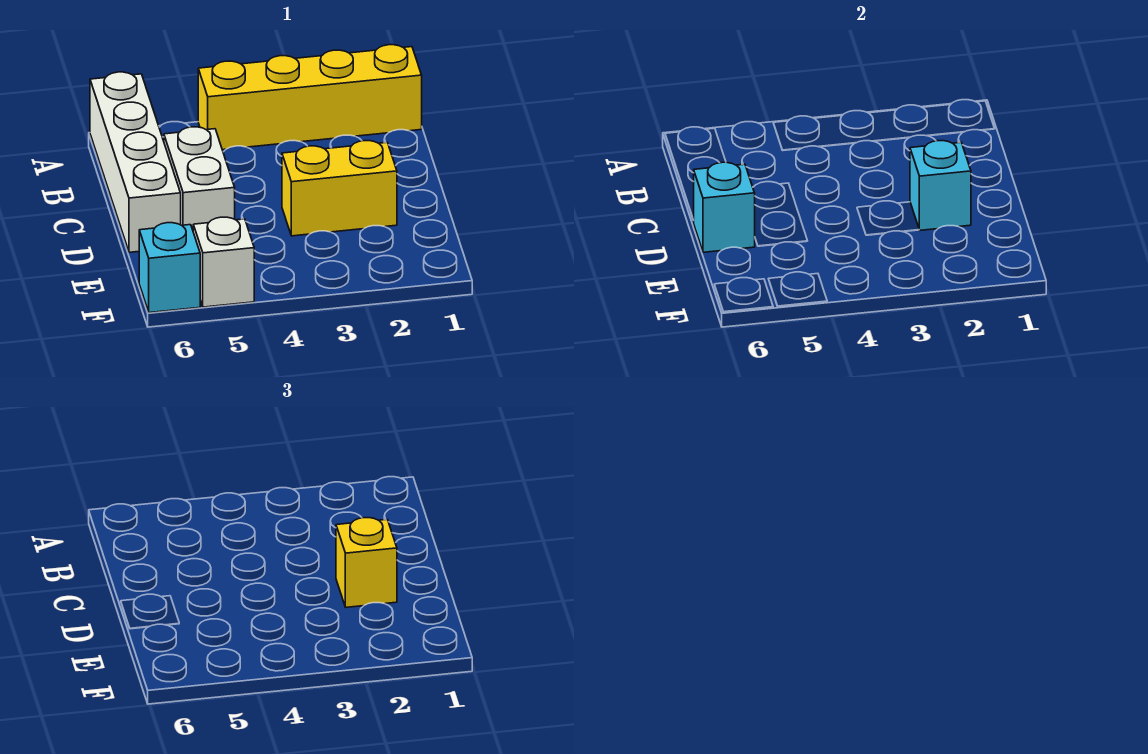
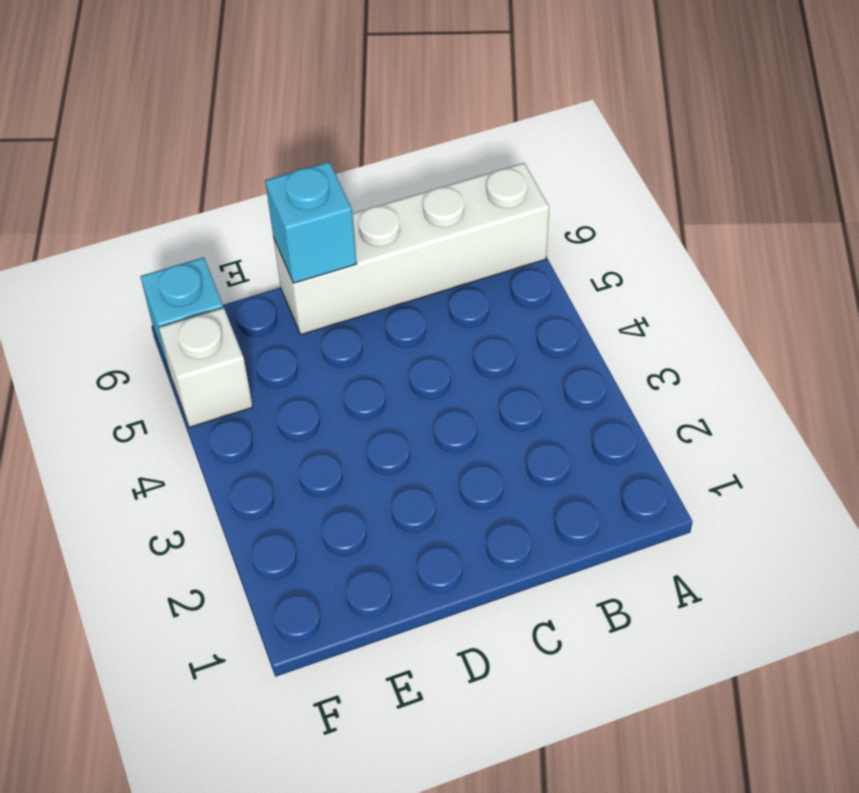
none -> yellow 1x4 brick [198,45,422,150]
none -> white 1x2 brick [164,127,235,230]

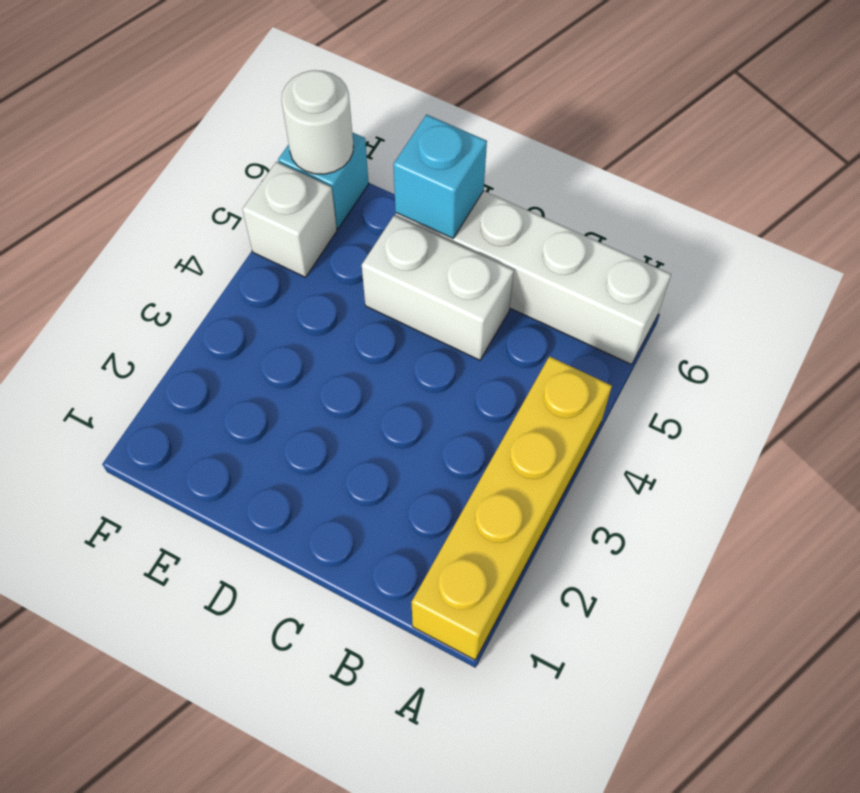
white 1x1 round brick [282,70,353,174] -> none
none -> yellow 1x2 brick [282,141,397,236]
none -> cyan 1x1 brick [910,141,971,230]

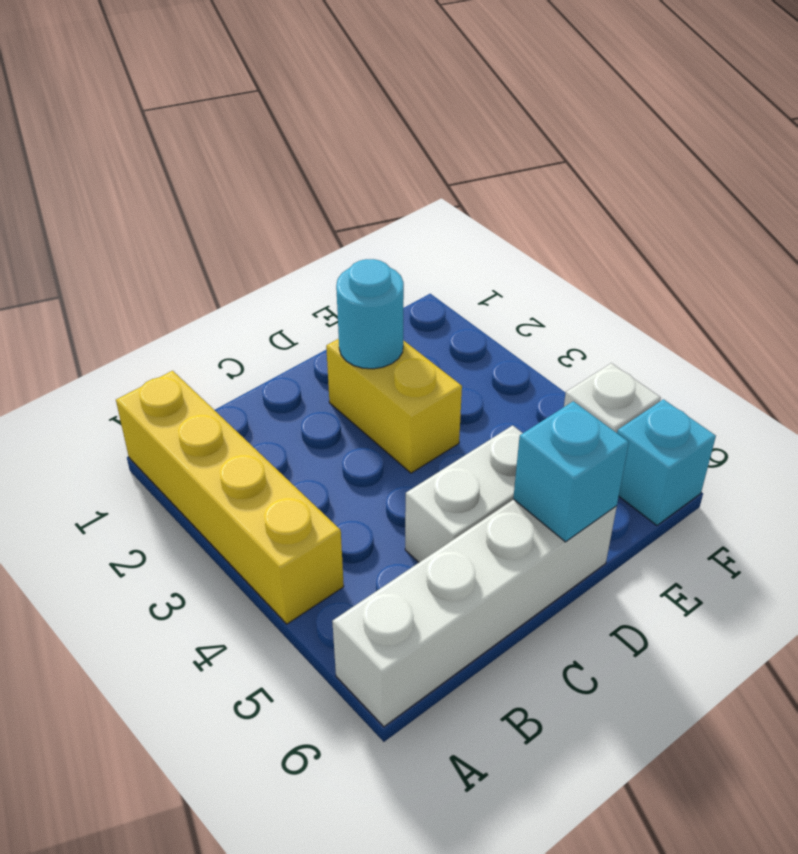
cyan 1x1 round brick [336,259,404,369] -> cyan 1x1 brick [910,141,971,230]
none -> yellow 1x1 brick [336,518,397,607]

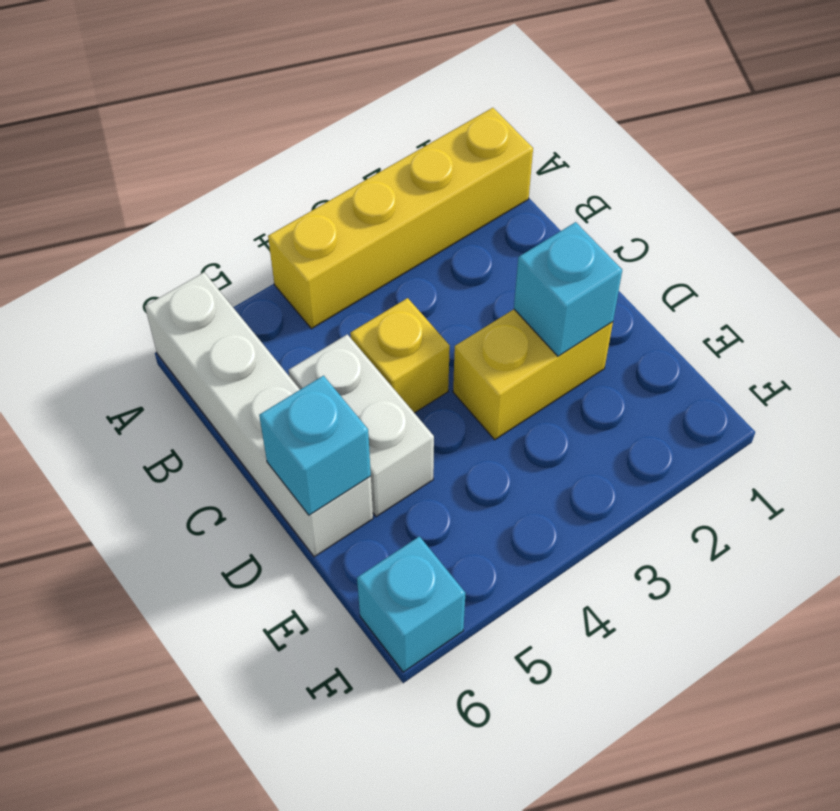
yellow 1x1 brick [350,298,450,413] -> yellow 1x1 brick moved to [336,518,397,607]
none -> white 1x1 brick [193,217,254,307]

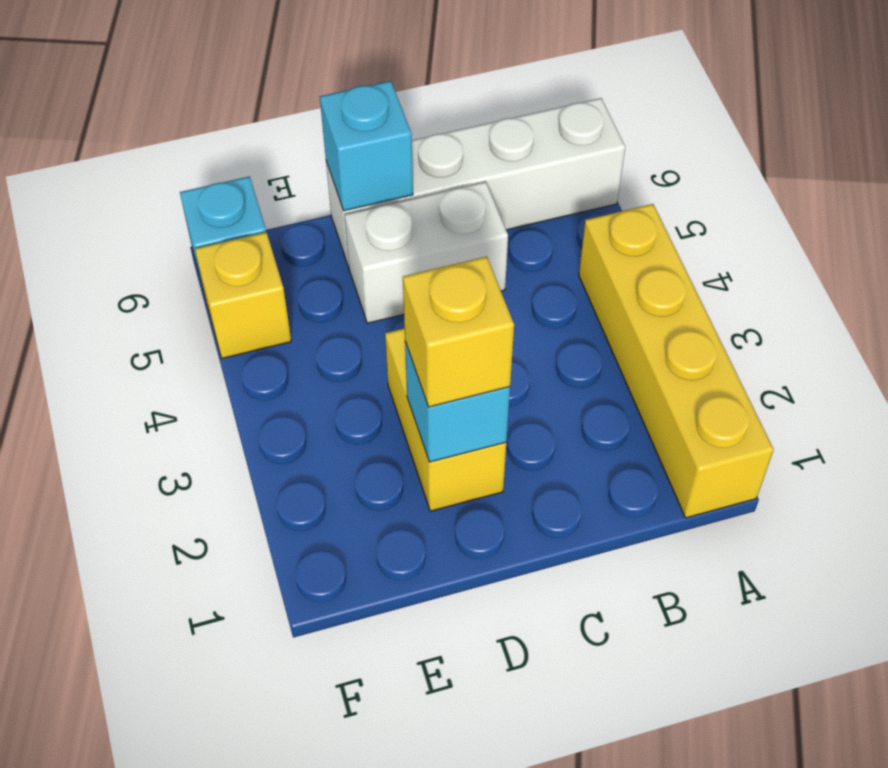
yellow 1x1 brick [195,232,291,358] -> white 1x1 brick [193,217,254,307]

